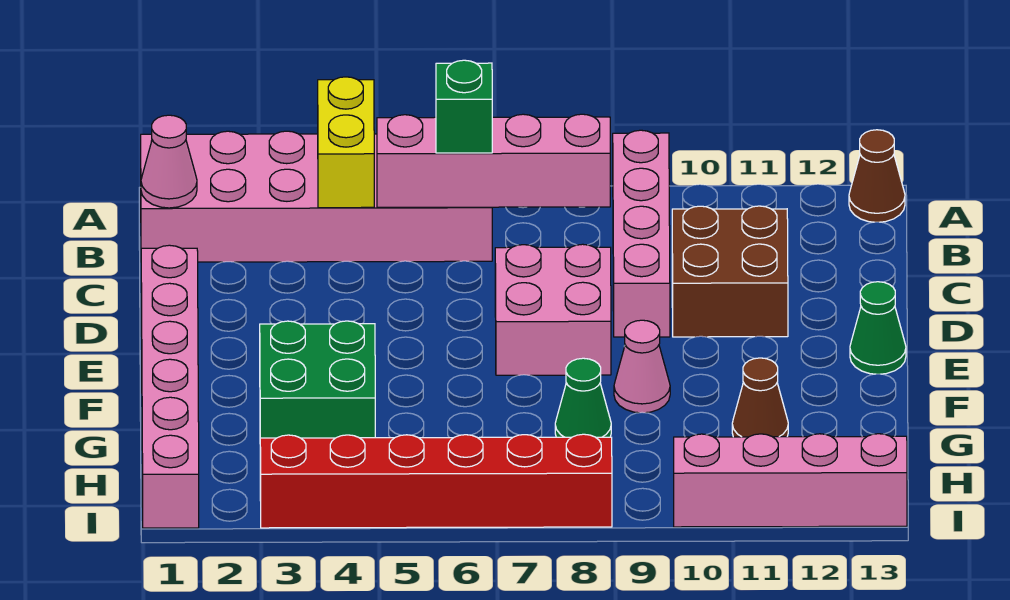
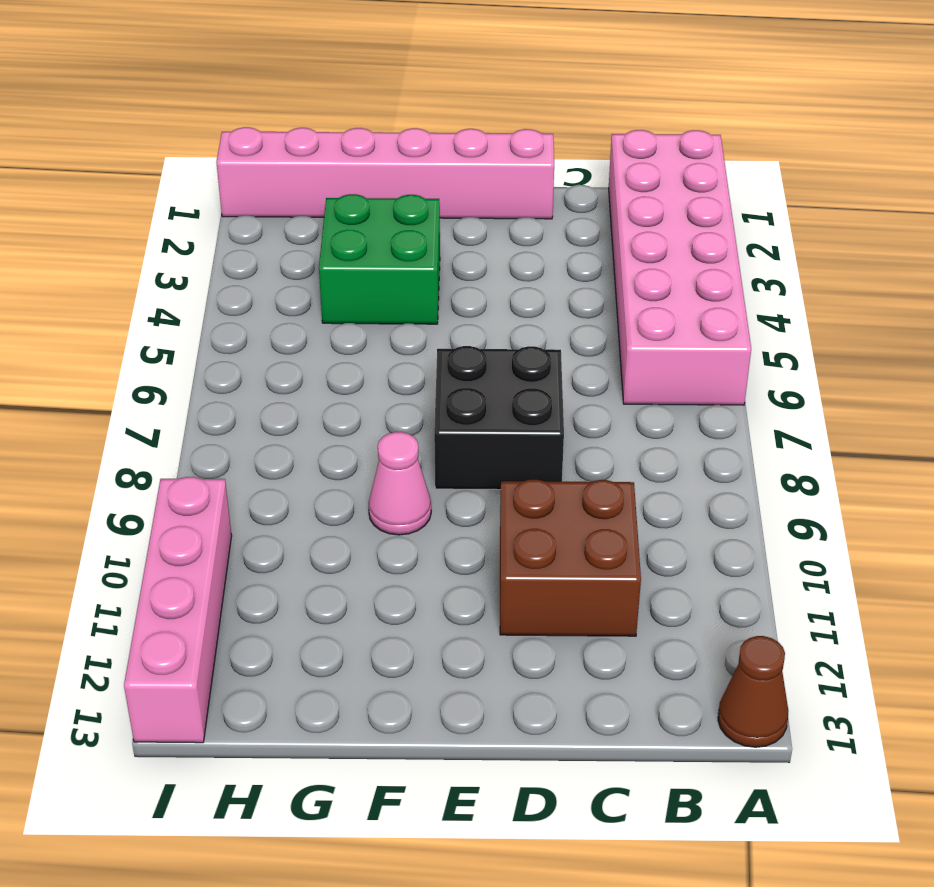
black 2x2 brick [434,346,564,490] -> pink 2x2 brick [495,244,611,375]
none -> pink 1x4 brick [613,130,670,337]
none -> green 1x1 cone [850,282,906,374]
none -> green 1x1 cone [555,358,611,437]

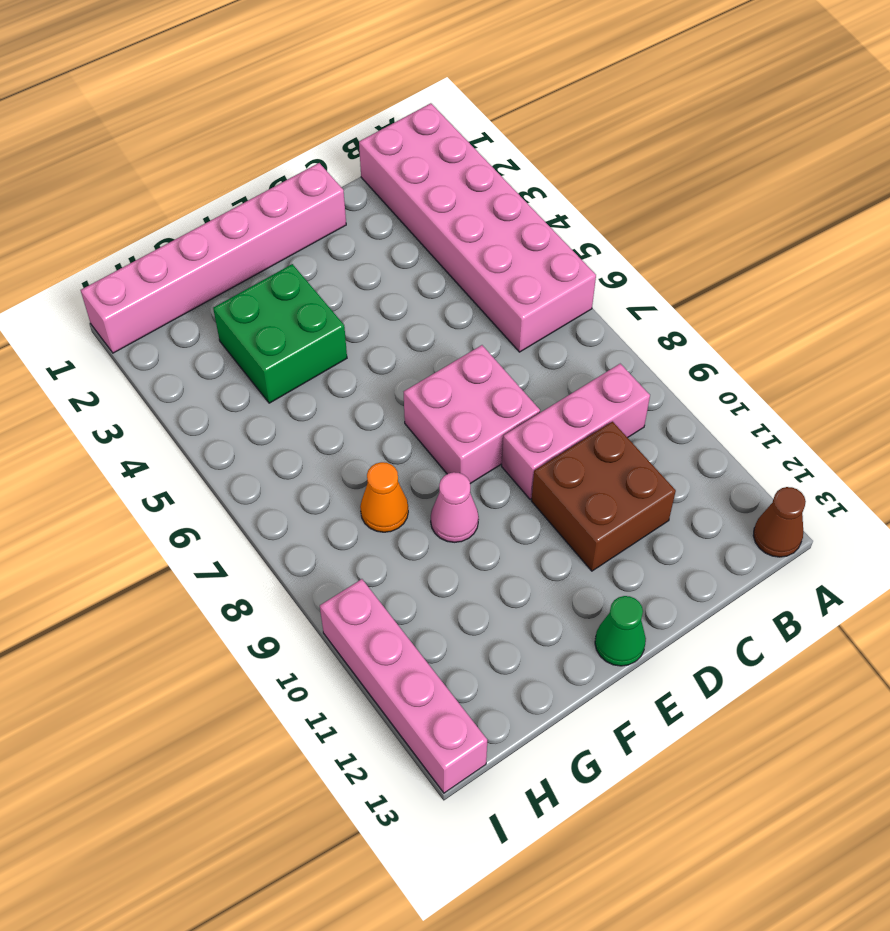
pink 1x3 brick [502,364,650,499] -> pink 1x4 brick [613,130,670,337]
orange 1x1 cone [360,462,408,532] -> green 1x1 cone [555,358,611,437]
none -> brown 1x1 cone [732,358,788,437]
none -> red 1x6 brick [260,434,612,528]
none -> yellow 1x2 brick [318,77,374,208]

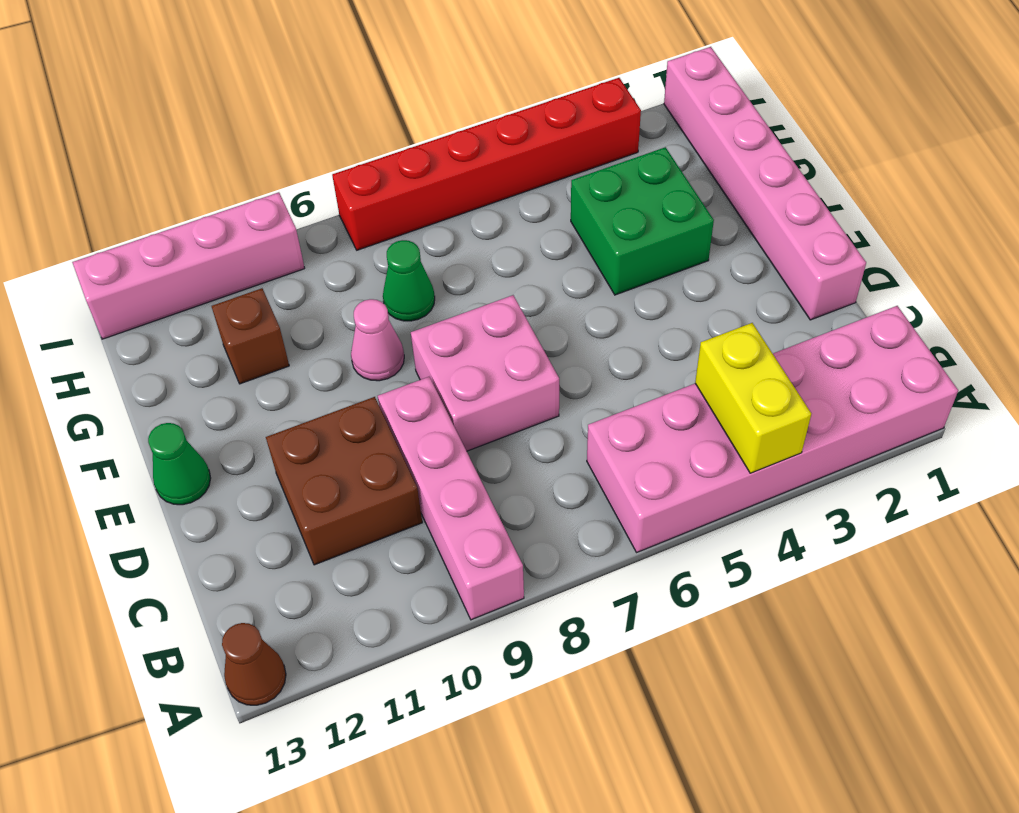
brown 1x1 brick [212,288,289,384] -> brown 1x1 cone [732,358,788,437]
none -> pink 1x1 cone [141,115,197,208]
none -> pink 1x4 brick [377,114,610,207]
none -> green 1x1 brick [436,60,492,153]

